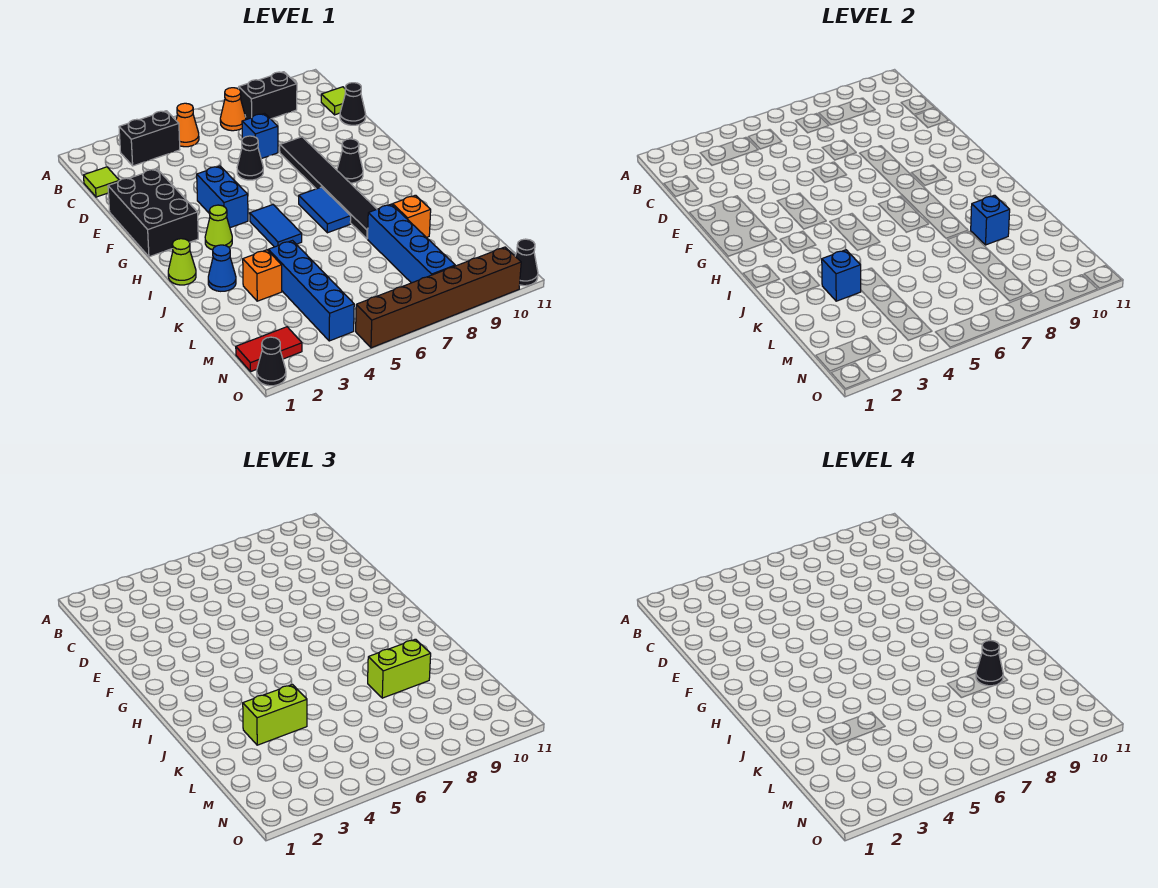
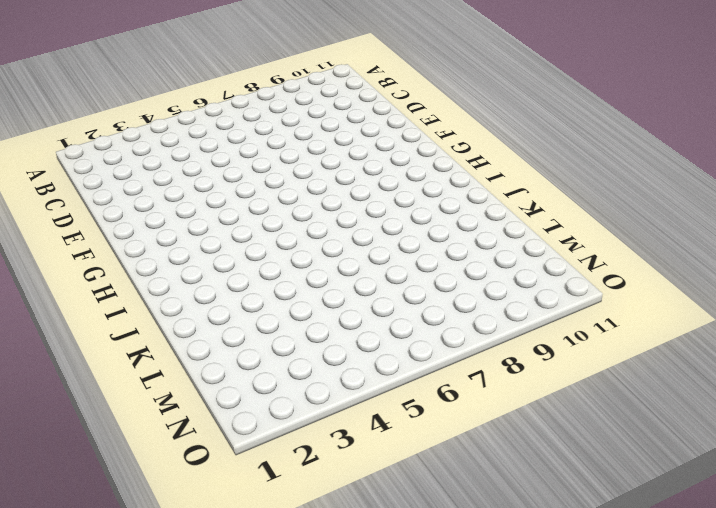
none -> black 1x2 brick [119,111,180,166]
none -> orange 1x1 cone [176,103,199,147]
none -> orange 1x1 cone [220,88,246,131]
none -> black 1x2 brick [239,72,297,120]

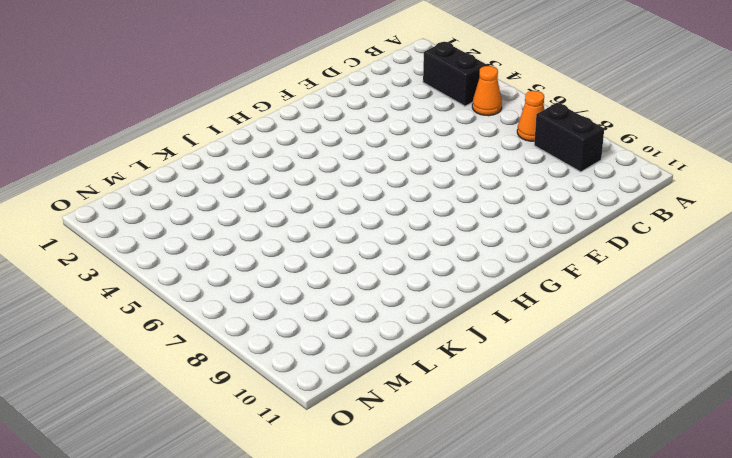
none -> lime 1x1 tile [83,167,119,197]
none -> lime 1x1 tile [321,87,345,115]
none -> blue 1x1 brick [242,114,278,159]
none -> black 1x1 cone [340,83,366,125]

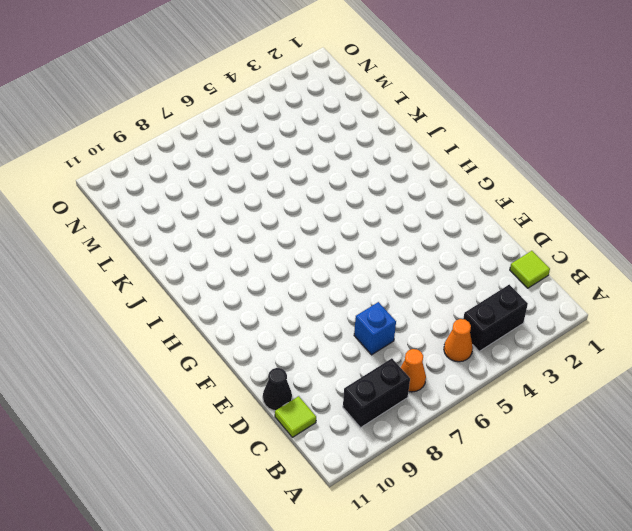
none -> black 2x3 brick [108,169,198,257]
none -> black 1x1 cone [237,136,263,180]
none -> black 1x6 tile [280,137,377,239]
none -> blue 1x2 brick [197,166,248,228]

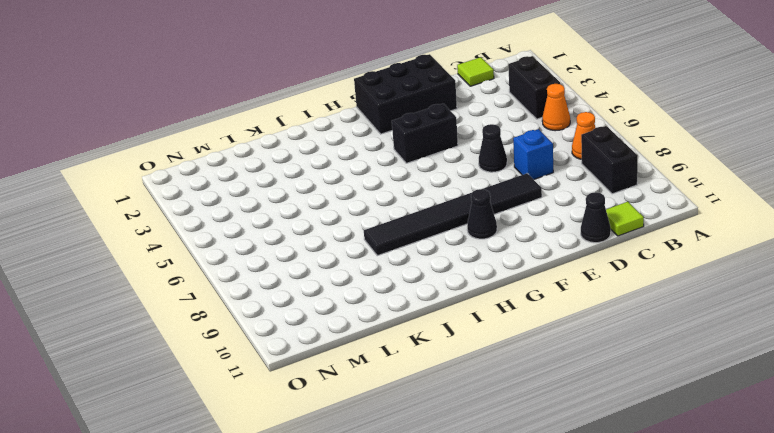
black 1x2 brick [392,104,458,163] -> blue 1x2 brick [197,166,248,228]
none -> lime 1x1 cone [205,205,232,250]
none -> blue 1x2 tile [250,205,302,247]
none -> blue 1x2 tile [299,187,351,233]
none -> lime 1x1 cone [168,239,196,285]

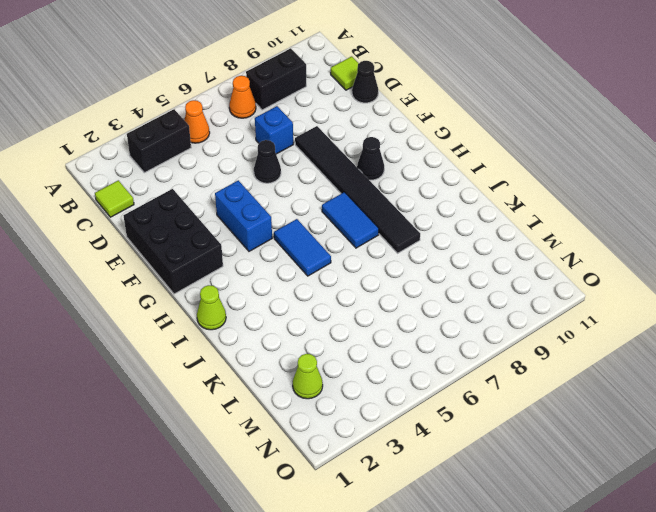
lime 1x1 cone [293,354,323,399] -> lime 1x1 cone moved to [205,205,232,250]
none -> blue 1x1 cone [208,245,236,291]
none -> orange 1x1 brick [243,250,282,301]
none -> blue 1x4 brick [268,241,354,341]
none -> blue 1x4 brick [368,204,455,283]

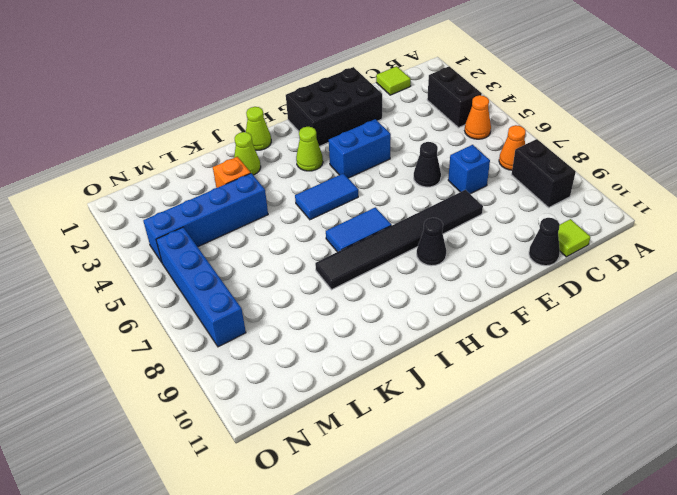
lime 1x1 cone [234,132,261,175] -> blue 1x1 cone [208,245,236,291]
blue 1x4 brick [156,227,246,347] -> blue 1x4 brick turned to [368,204,455,283]
none -> orange 1x1 brick [393,195,431,238]
none -> red 1x2 tile [236,327,302,371]
none -> black 1x1 cone [257,337,286,386]
none -> brown 1x6 brick [356,247,521,348]

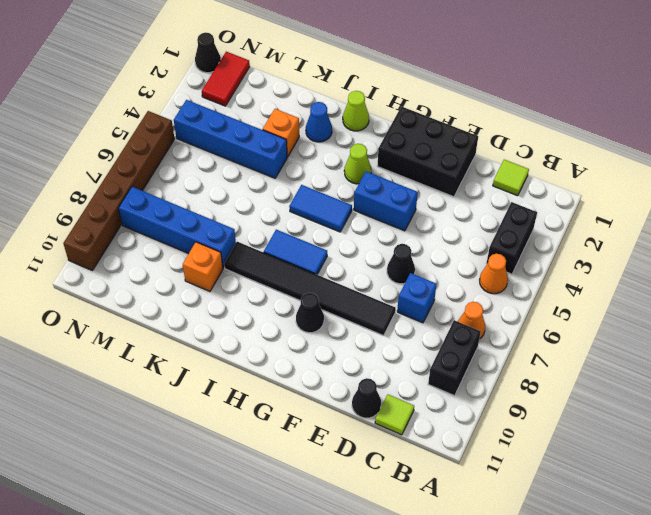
none -> black 1x1 cone [515,239,538,286]
none -> blue 1x1 brick [822,250,861,301]
none -> blue 1x1 brick [971,195,1010,245]
none -> lime 1x2 brick [243,685,307,745]

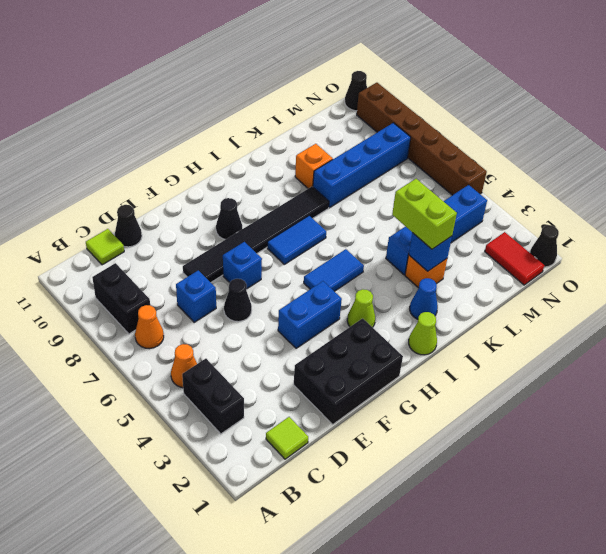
blue 1x1 brick [223,242,262,288] -> blue 1x1 brick moved to [971,195,1010,245]
none -> lime 1x2 brick [368,639,431,698]
none -> black 1x1 cone [976,640,1003,686]

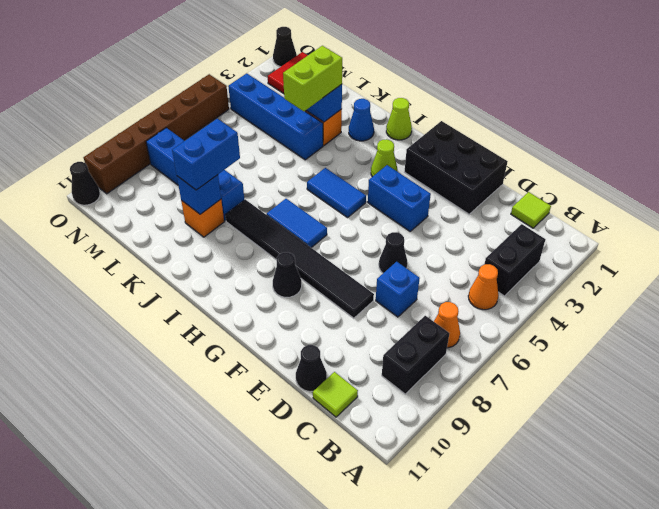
blue 1x2 brick [172,119,240,190] -> lime 1x2 brick [368,639,431,698]
none -> black 1x1 cone [976,640,1003,686]

